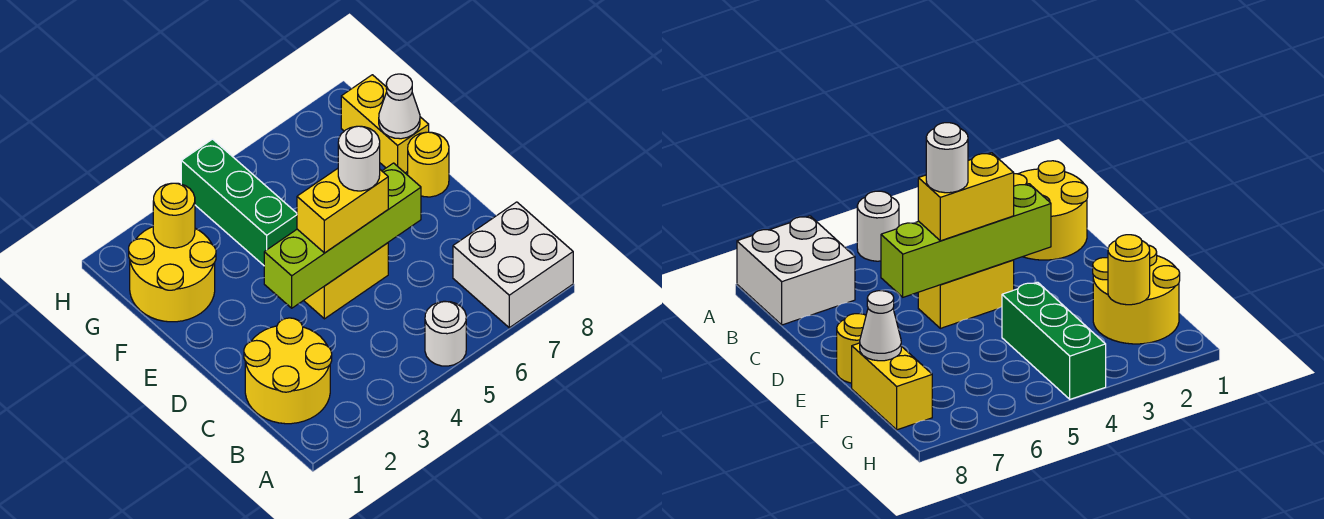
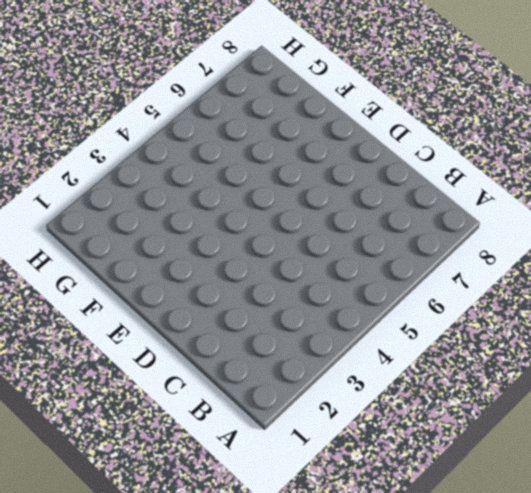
none -> white 1x1 round brick [425,301,466,366]
none -> white 2x2 brick [453,202,573,328]
none -> yellow 2x2 round brick [244,318,332,424]

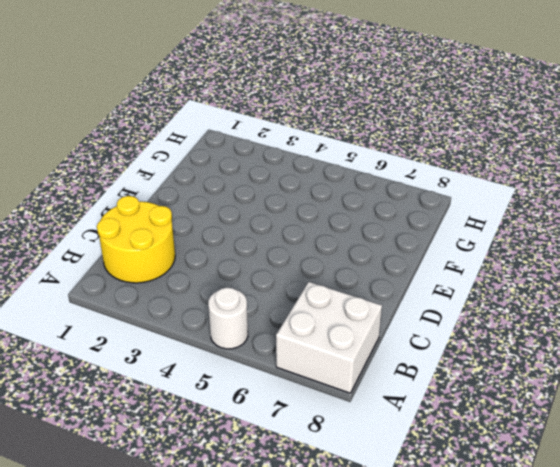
none -> yellow 1x2 brick [304,243,388,319]
none -> yellow 1x1 round brick [408,132,449,197]
none -> yellow 2x2 round brick [129,227,216,322]

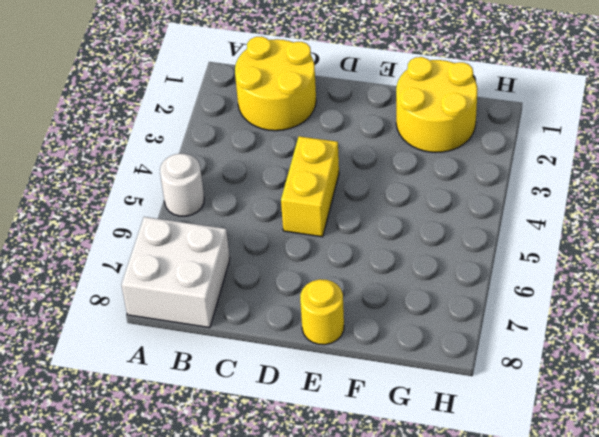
none -> green 1x3 brick [181,139,297,265]
none -> yellow 1x2 brick [341,75,429,173]
none -> lime 1x4 brick [264,163,421,308]

